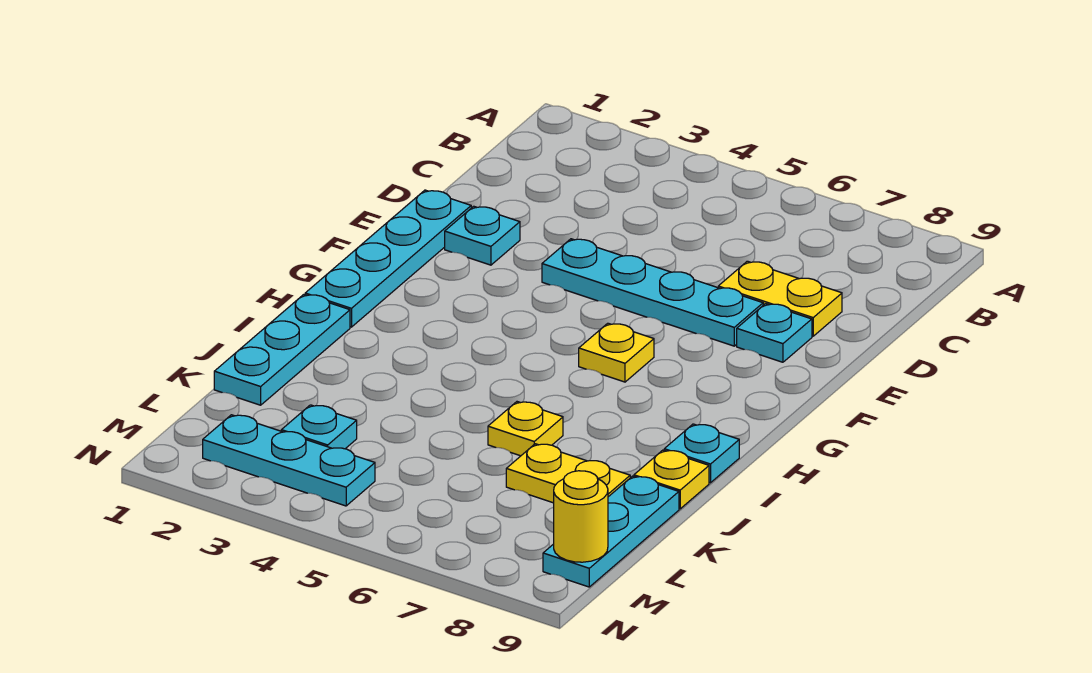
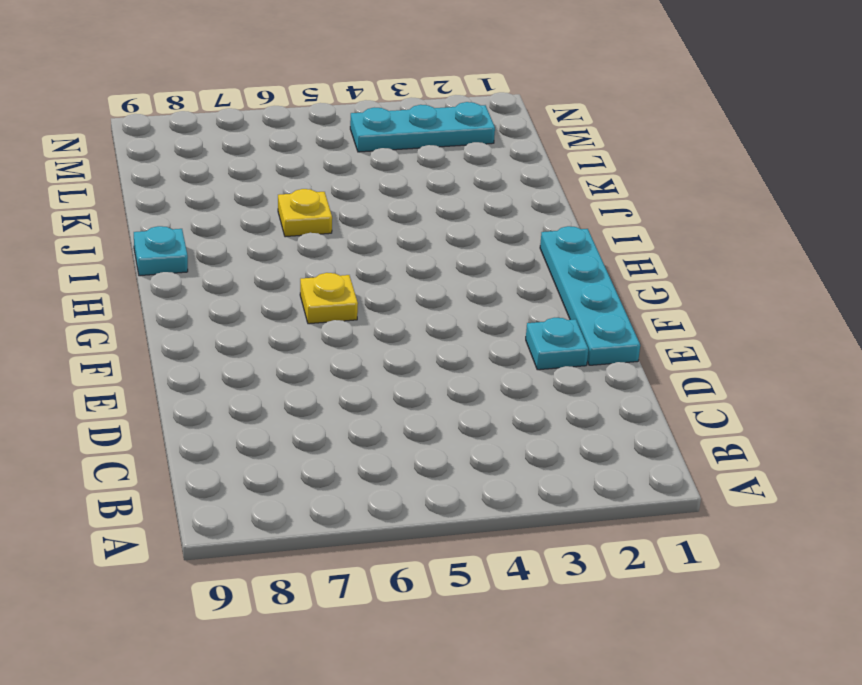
none -> yellow 1x2 plate [718,261,842,336]
none -> cyan 1x4 plate [542,239,763,346]
none -> cyan 1x1 plate [737,304,812,362]

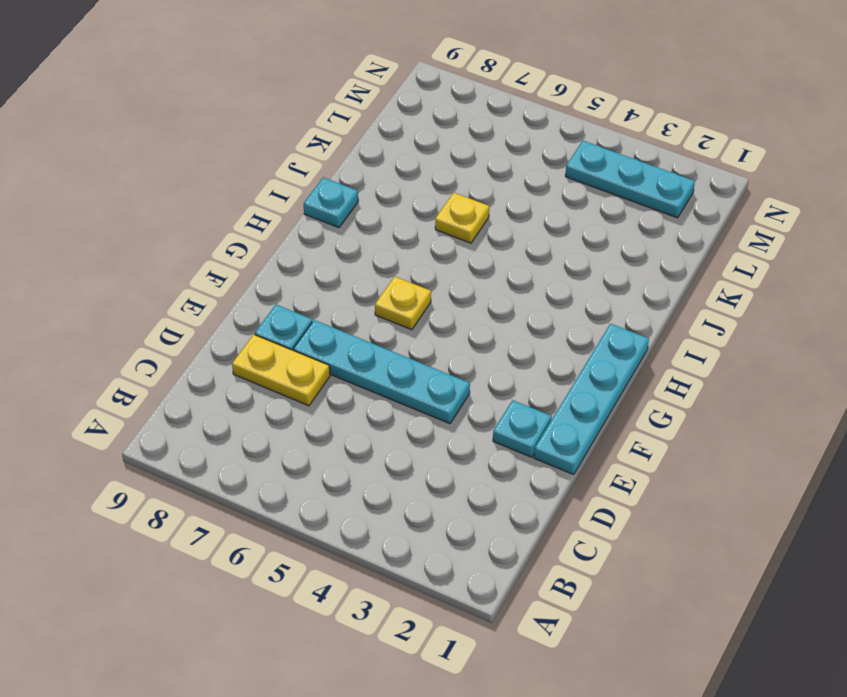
none -> cyan 1x3 plate [214,295,350,405]
none -> yellow 1x1 plate [634,450,709,509]
none -> yellow 1x2 plate [506,444,630,503]

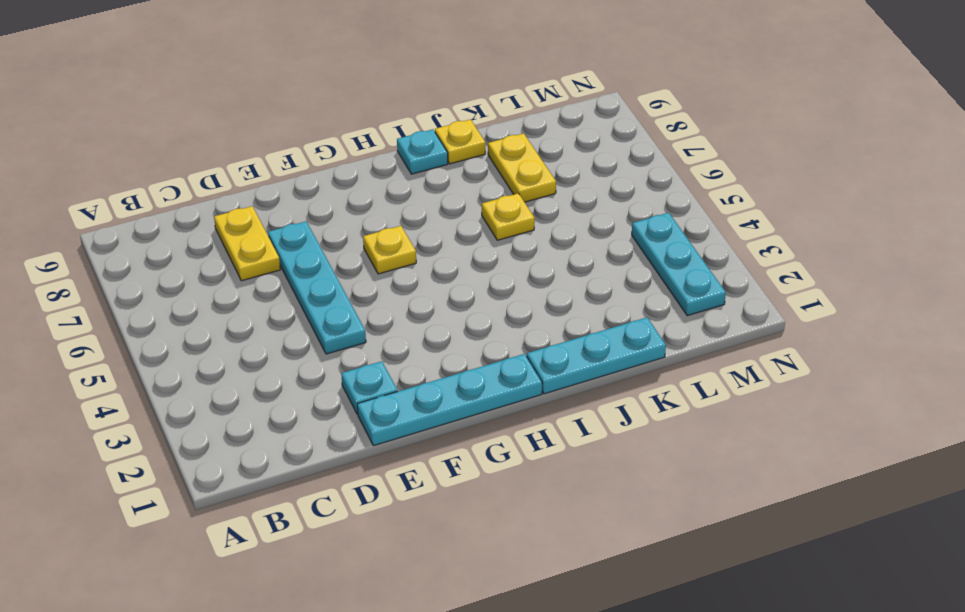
none -> cyan 1x1 plate [737,304,812,362]
none -> cyan 1x3 plate [543,476,679,587]
none -> cyan 1x1 plate [281,405,357,449]

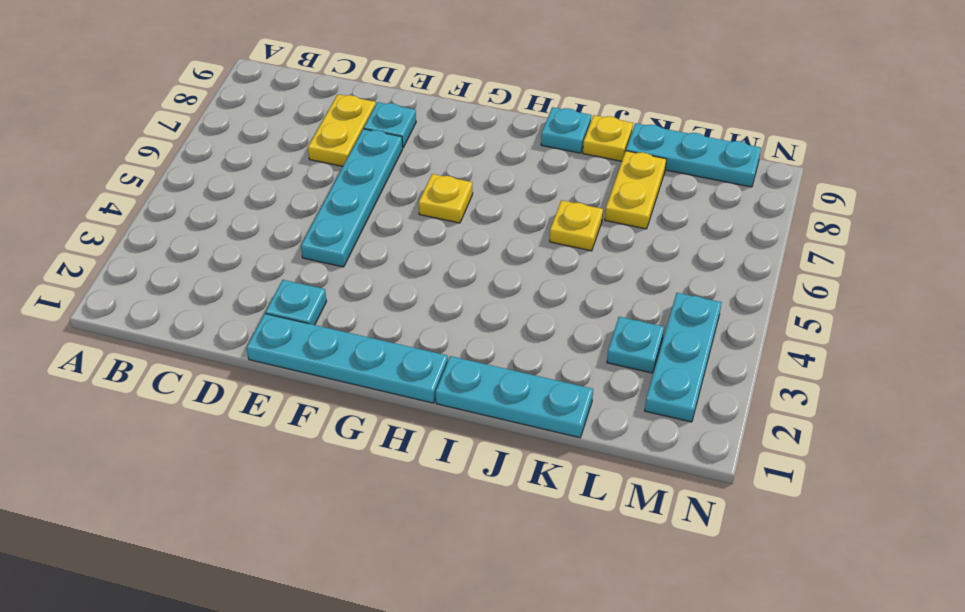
none -> yellow 1x1 round brick [554,471,608,562]

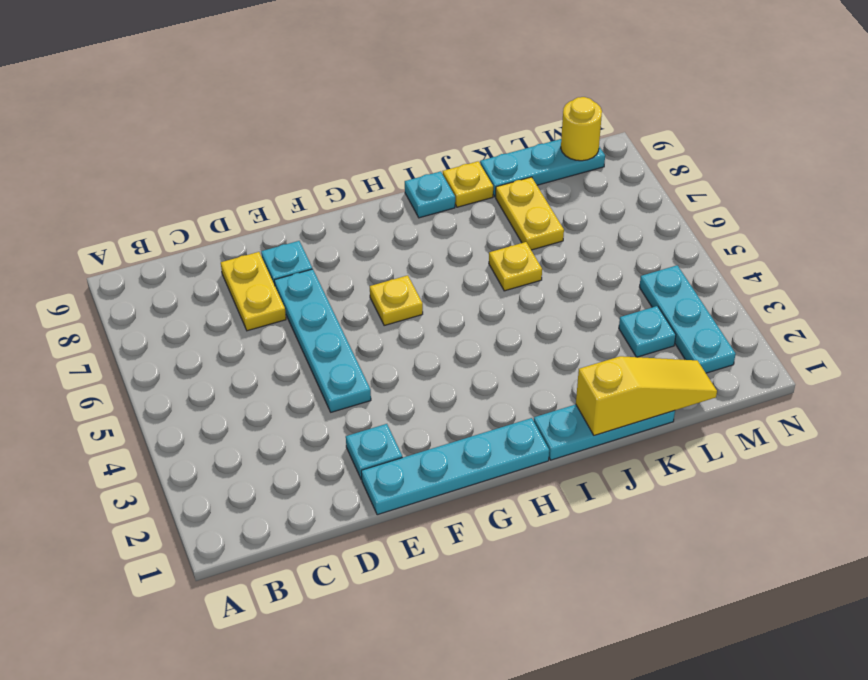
yellow 1x3 slope [576,356,717,436] -> none

